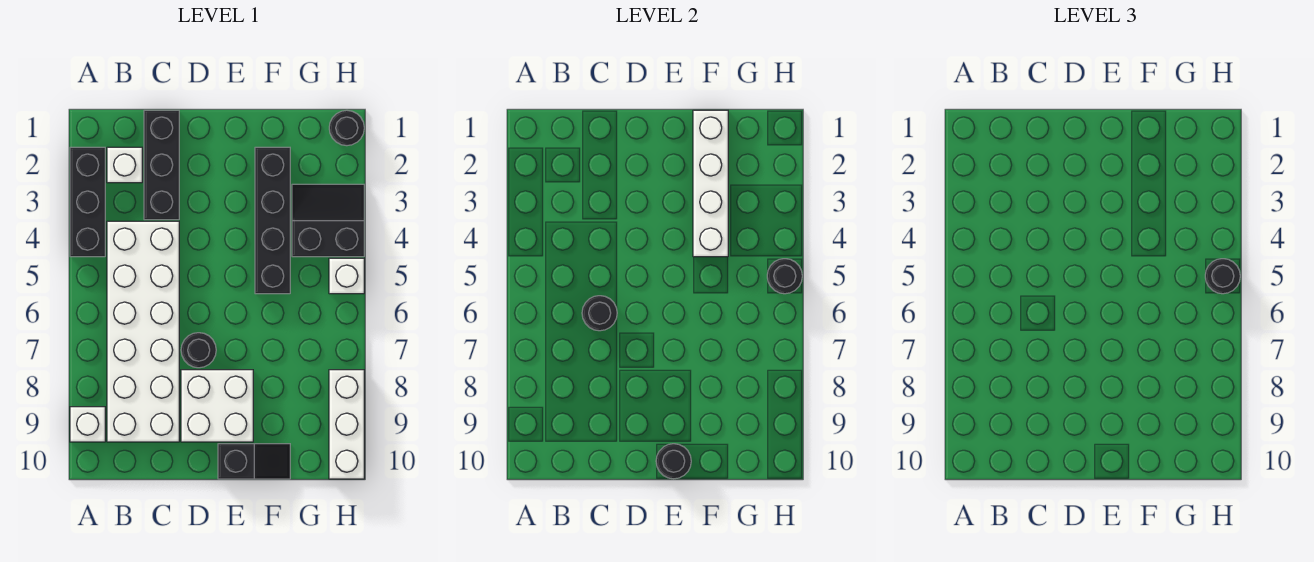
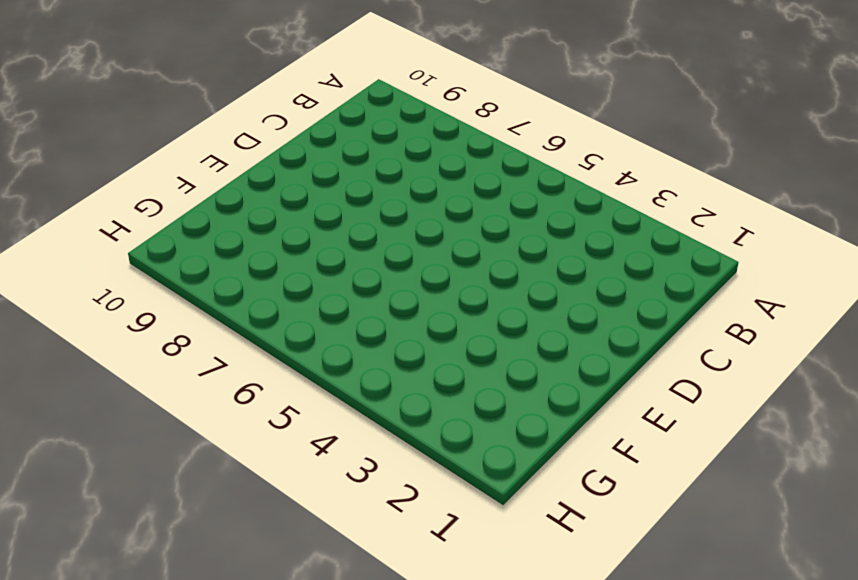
none -> black 1x3 brick [70,147,105,257]
none -> white 1x1 brick [70,407,105,442]
none -> white 1x1 brick [107,147,142,183]

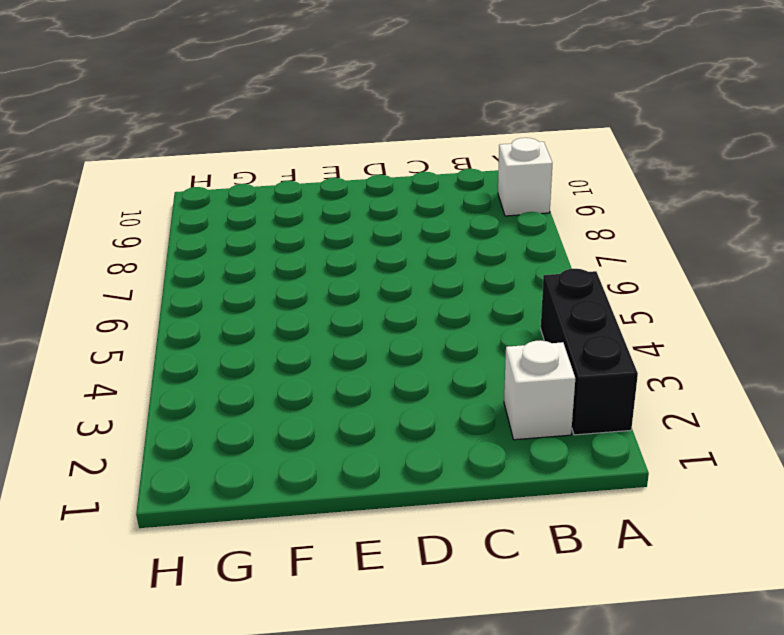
none -> white 2x6 brick [107,221,179,442]
none -> black 1x3 brick [144,110,179,220]
none -> black 1x1 round brick [181,333,216,368]

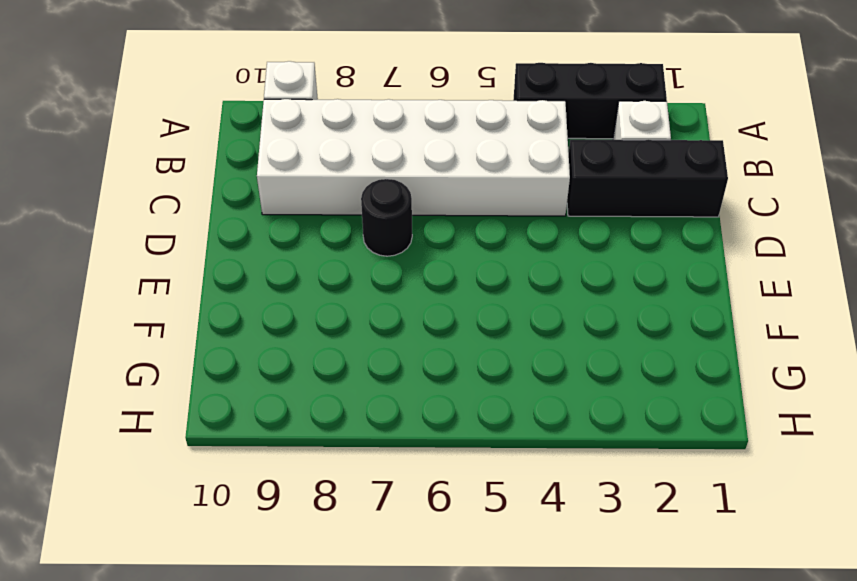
none -> white 2x2 brick [181,370,253,442]
none -> black 1x2 slope [218,444,290,479]
none -> black 1x4 brick [255,147,290,294]

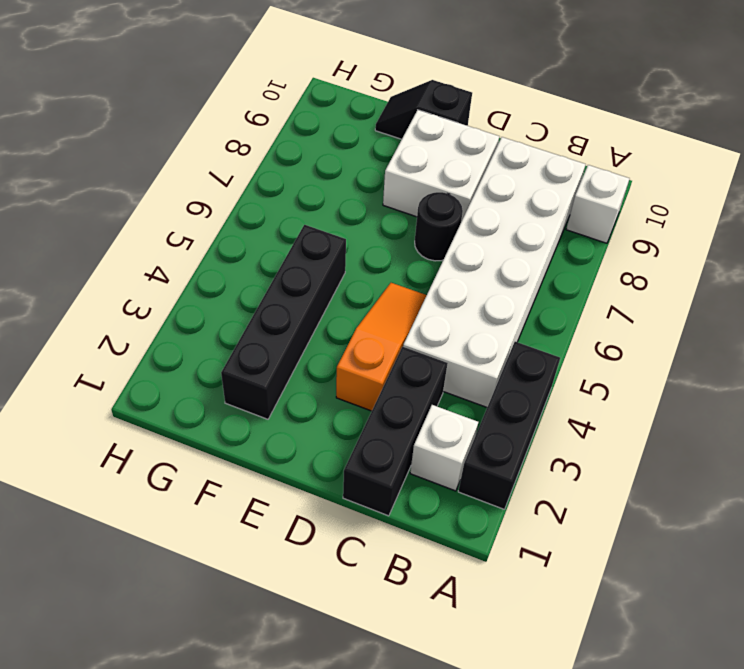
orange 1x3 slope [336,283,427,411] -> none
none -> black 2x2 slope [292,184,364,257]
none -> black 1x1 round brick [329,110,364,146]
none -> white 1x1 brick [329,258,364,294]

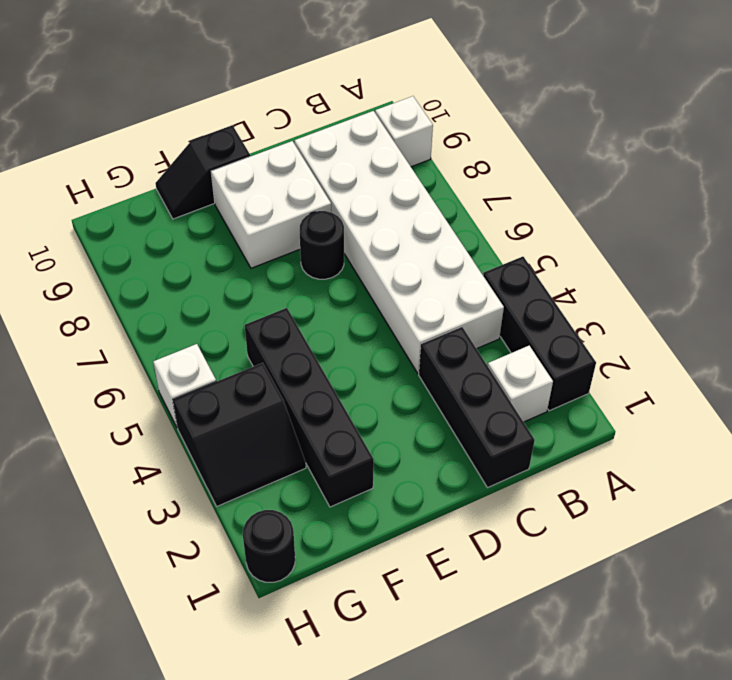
none -> white 1x3 brick [329,370,364,479]
none -> black 1x1 round brick [582,296,617,331]
none -> black 1x1 round brick [656,444,691,479]

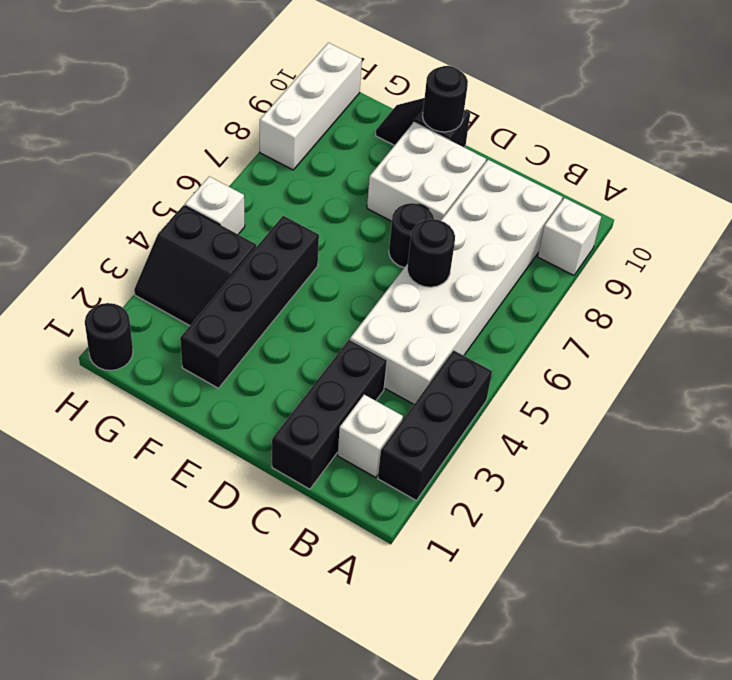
none -> white 1x4 brick [693,110,728,257]
none -> black 1x1 round brick [767,259,802,294]
none -> black 1x1 round brick [1205,259,1240,294]

